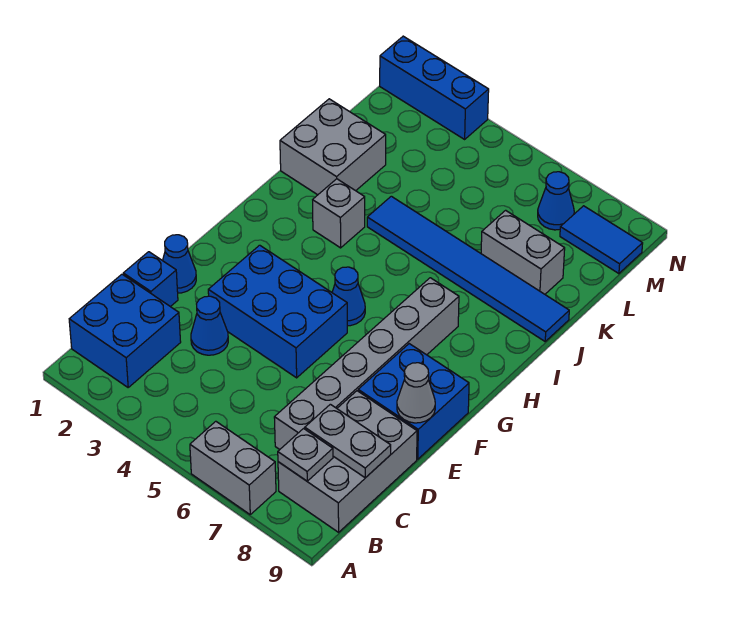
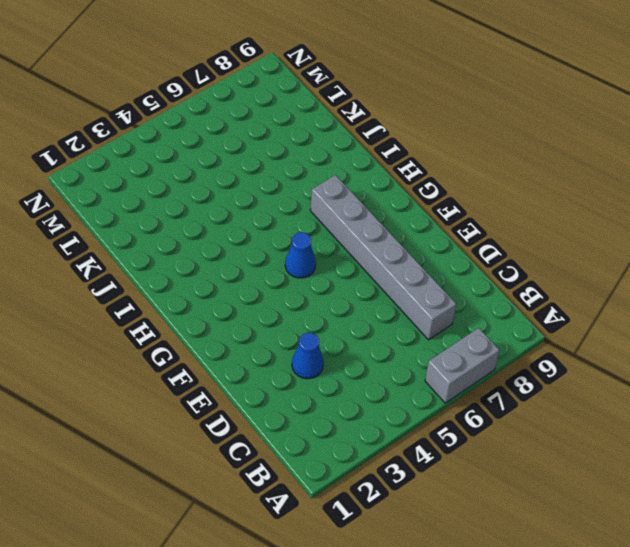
none -> blue 2x2 brick [69,274,181,387]
none -> grey 2x3 brick [278,391,417,532]
none -> blue 1x1 brick [123,252,178,307]

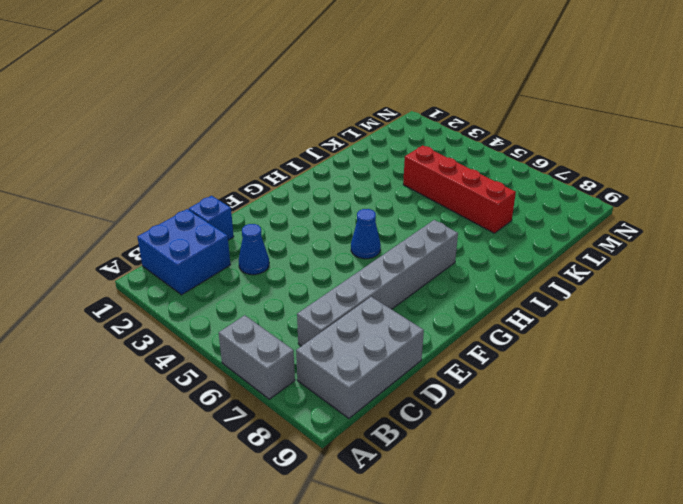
red 1x4 brick [403,146,516,233] -> grey 1x2 brick [481,210,565,294]
none -> blue 1x1 cone [163,235,196,293]
none -> blue 2x3 brick [208,245,347,378]
none -> blue 2x2 brick [358,344,469,459]

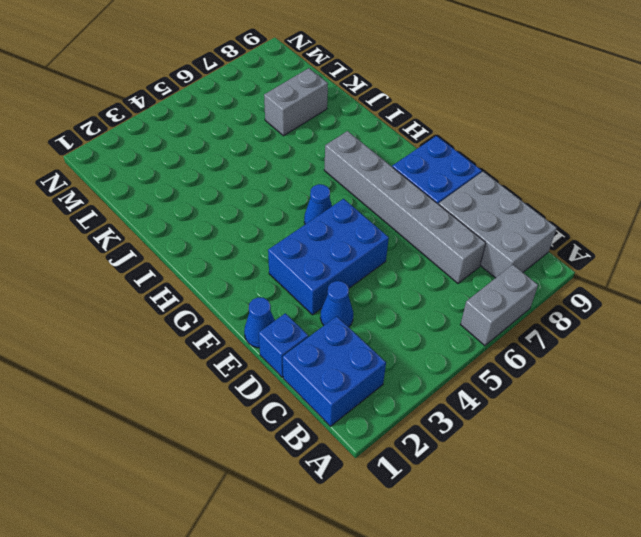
none -> grey 1x1 brick [313,179,365,248]
none -> grey 2x2 brick [280,99,386,195]
none -> blue 1x6 tile [367,196,569,341]

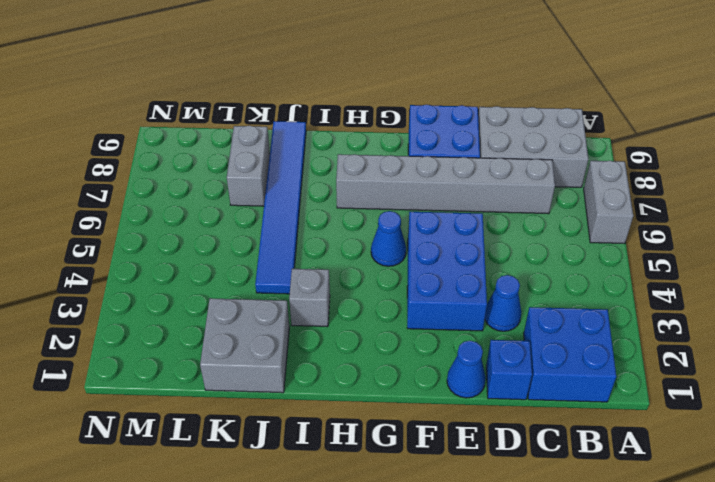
none -> blue 1x1 cone [538,172,574,230]
none -> blue 1x2 tile [560,206,643,274]
none -> blue 1x3 brick [380,36,489,139]

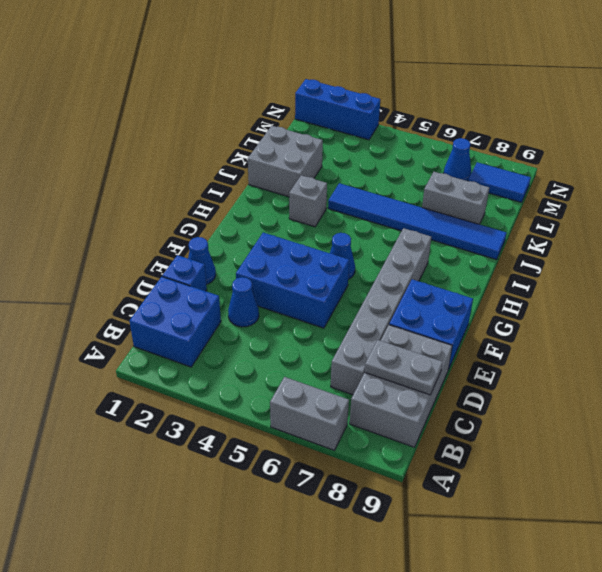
none -> grey 1x1 plate [278,429,333,481]
none -> grey 1x1 cone [397,363,435,423]

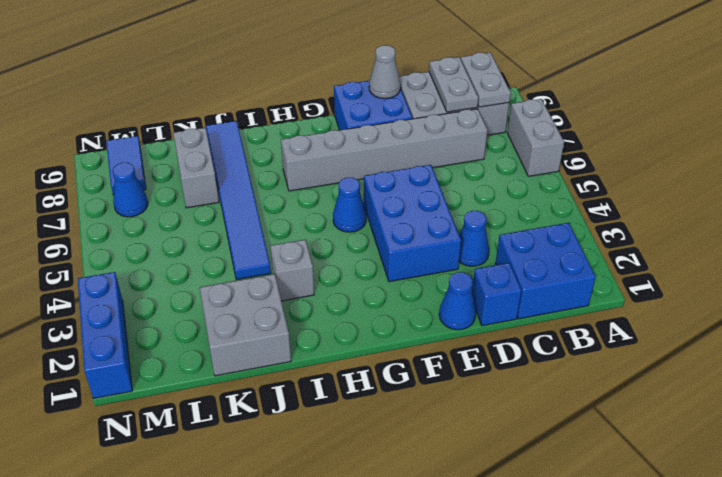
grey 1x2 plate [461,53,511,107] -> grey 1x1 plate [278,429,333,481]

